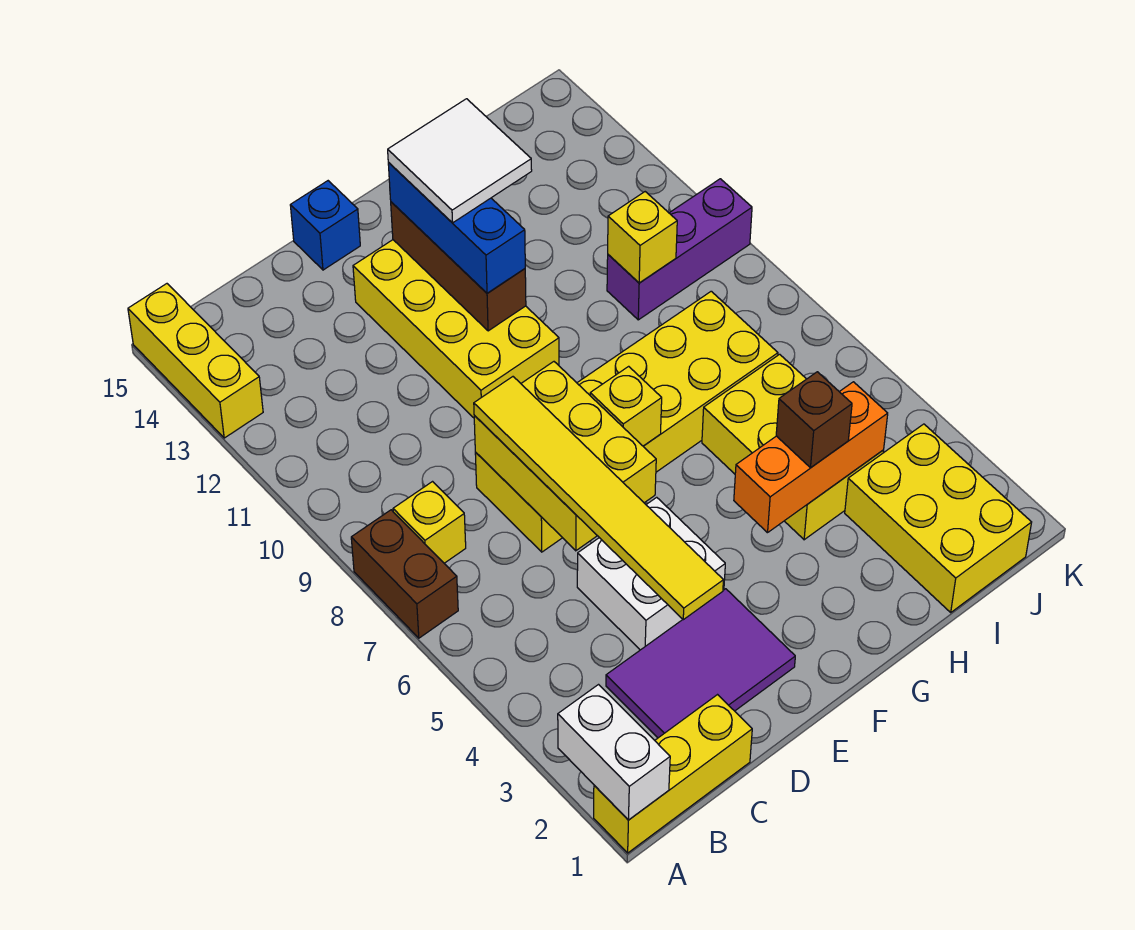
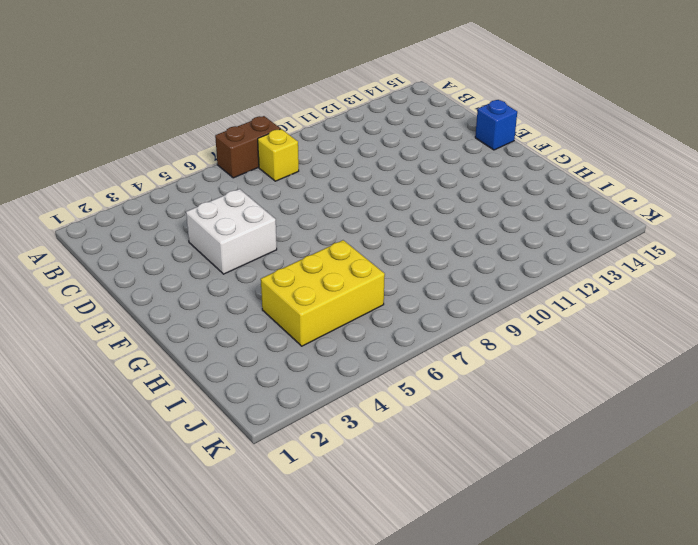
none -> yellow 1x3 brick [594,695,752,853]
none -> yellow 1x3 brick [128,284,263,438]
none -> purple 2x3 tile [606,589,795,738]

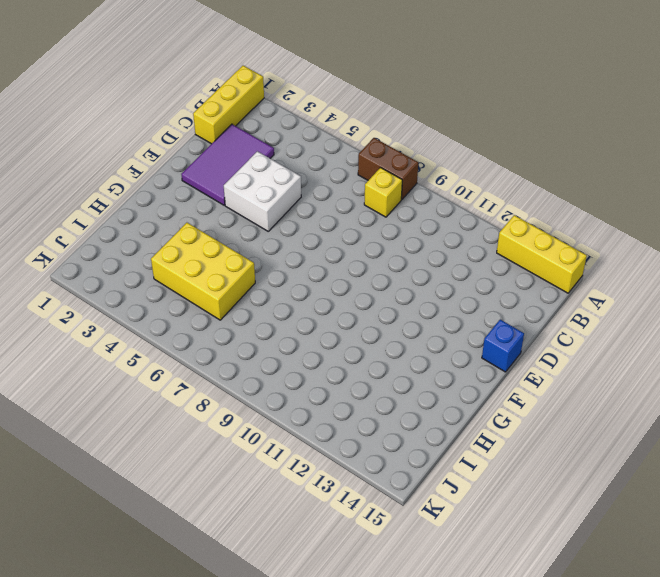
none -> yellow 2x6 brick [475,291,778,552]
none -> yellow 2x4 brick [353,240,559,418]
none -> yellow 2x3 brick [845,424,1032,612]

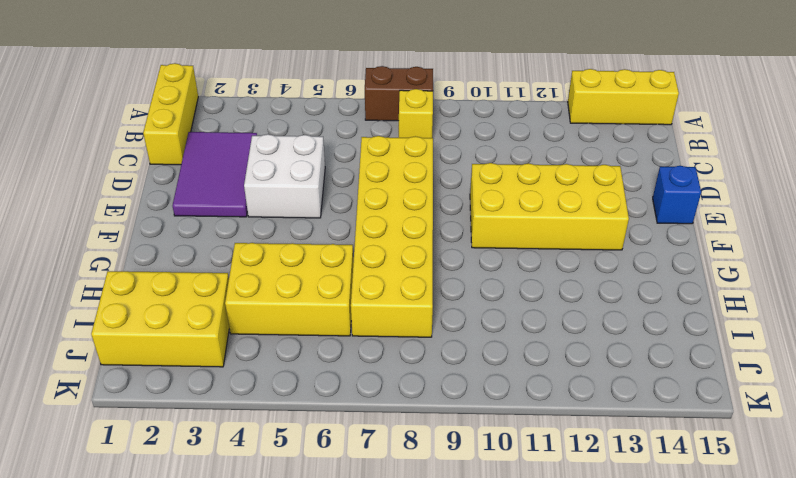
none -> purple 1x3 brick [607,179,752,320]
none -> white 1x2 brick [558,685,670,820]
none -> yellow 2x3 brick [474,362,656,551]

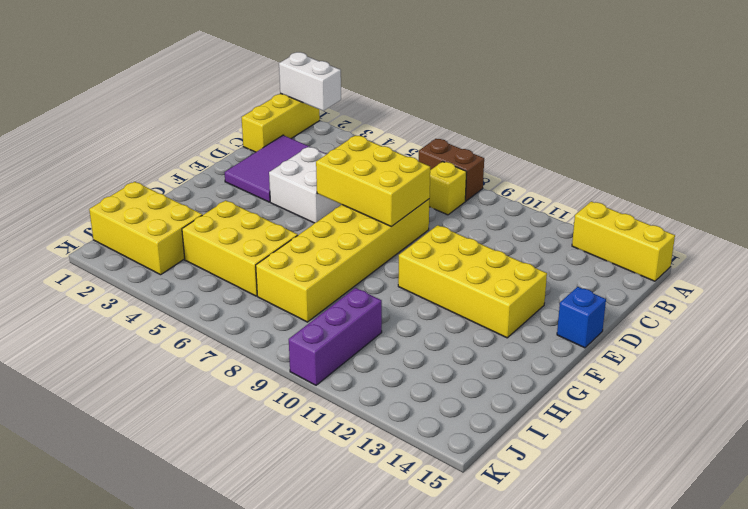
none -> yellow 1x1 brick [590,366,662,446]
none -> brown 1x3 brick [391,202,526,331]
none -> orange 1x3 brick [734,382,888,533]

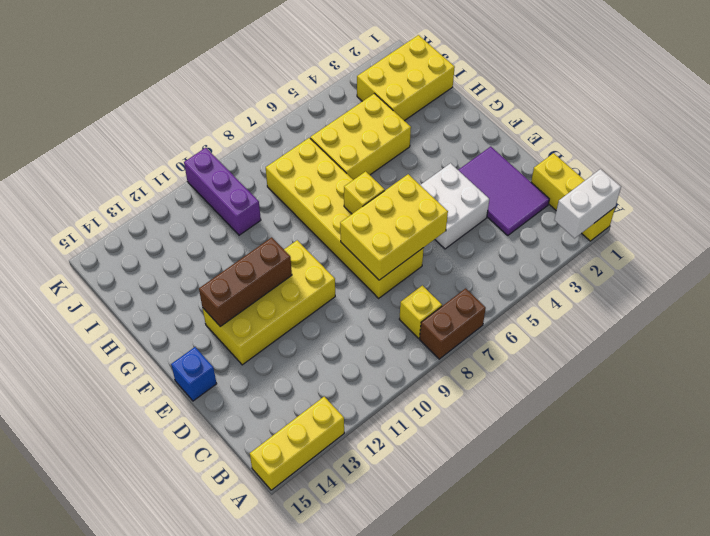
none -> orange 1x3 brick [734,382,888,533]
none -> yellow 1x1 brick [608,192,677,283]
none -> yellow 1x6 tile [474,377,723,620]

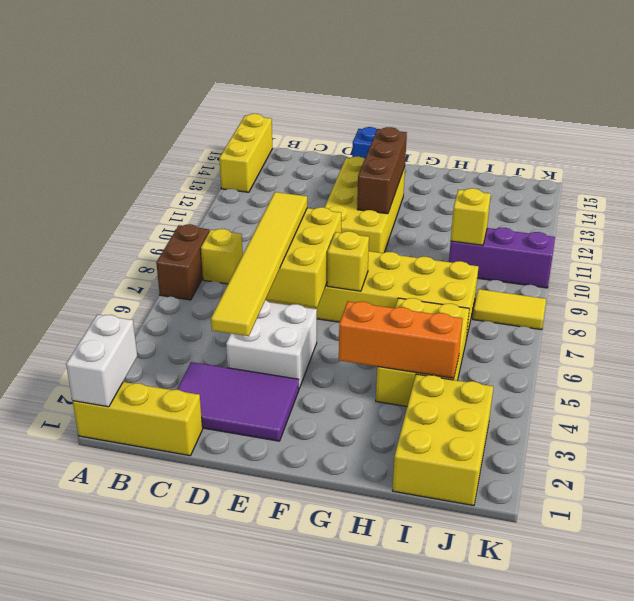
yellow 1x2 tile [473,289,546,330] -> none
none -> blue 1x3 brick [388,162,525,293]
none -> brown 1x1 brick [776,372,852,468]
none -> white 2x2 tile [388,99,532,223]

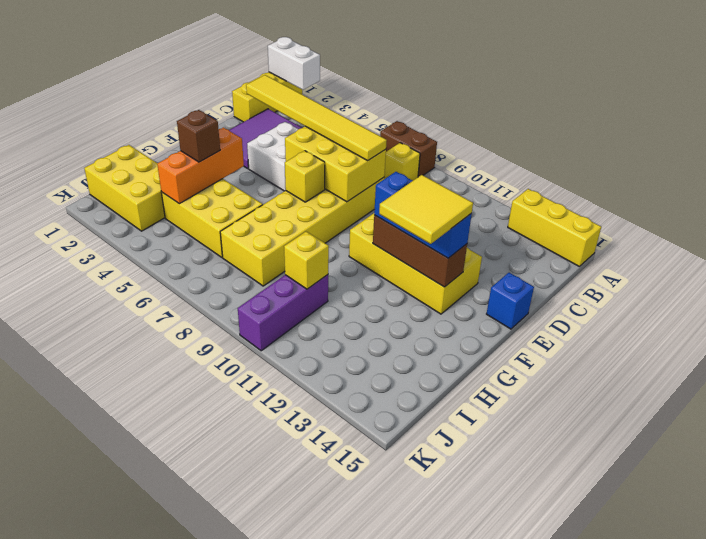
yellow 2x2 tile [379,175,473,244] -> white 2x2 tile [388,99,532,223]

